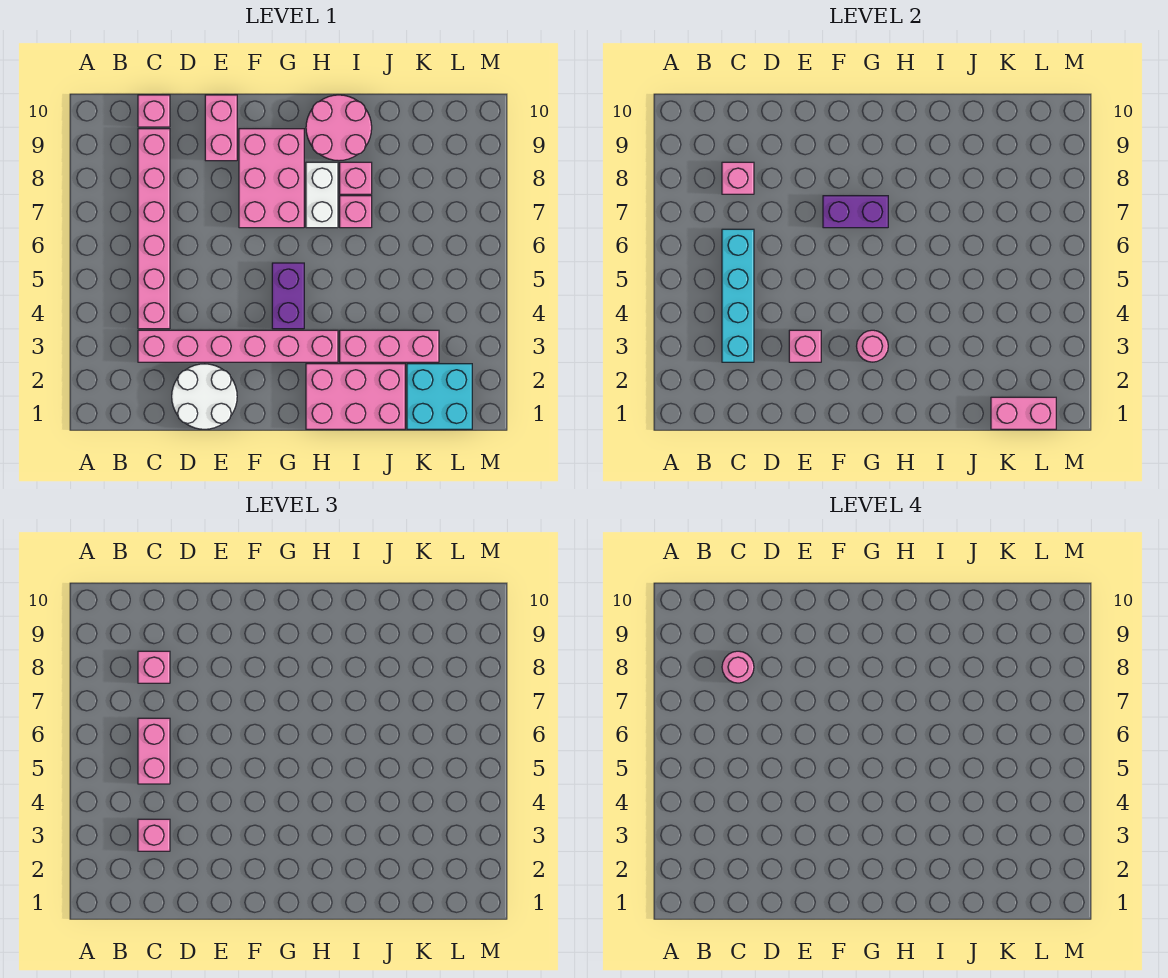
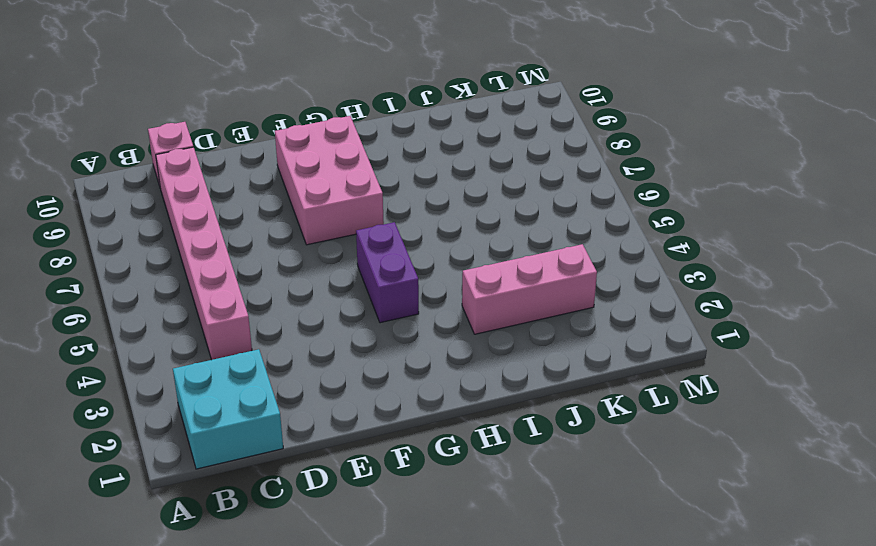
cyan 2x2 brick [173,349,283,469] -> cyan 2x2 brick moved to [407,364,472,429]
none -> pink 1x6 brick [138,330,338,362]
none -> white 2x2 round brick [172,364,237,429]
none -> pink 1x2 brick [205,95,237,161]

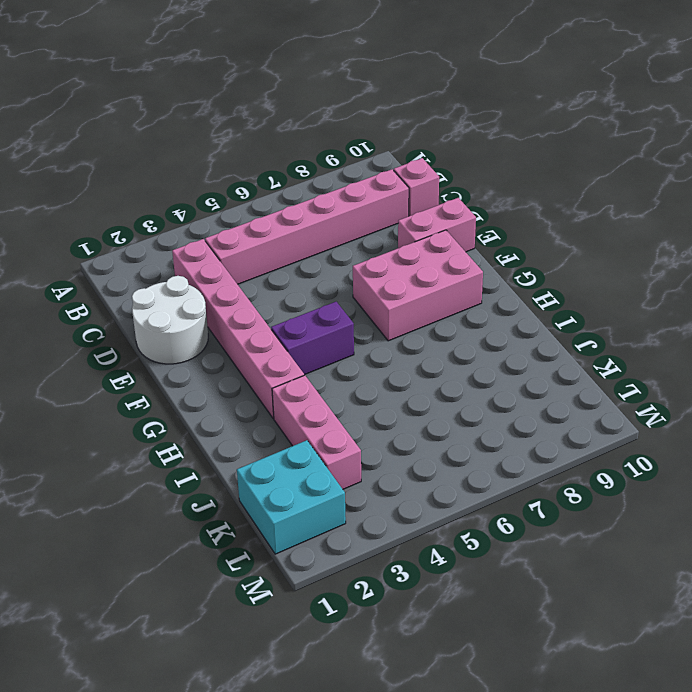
none -> pink 2x3 brick [306,364,405,429]
none -> white 1x2 brick [306,162,338,228]
none -> pink 2x2 round brick [306,95,372,161]

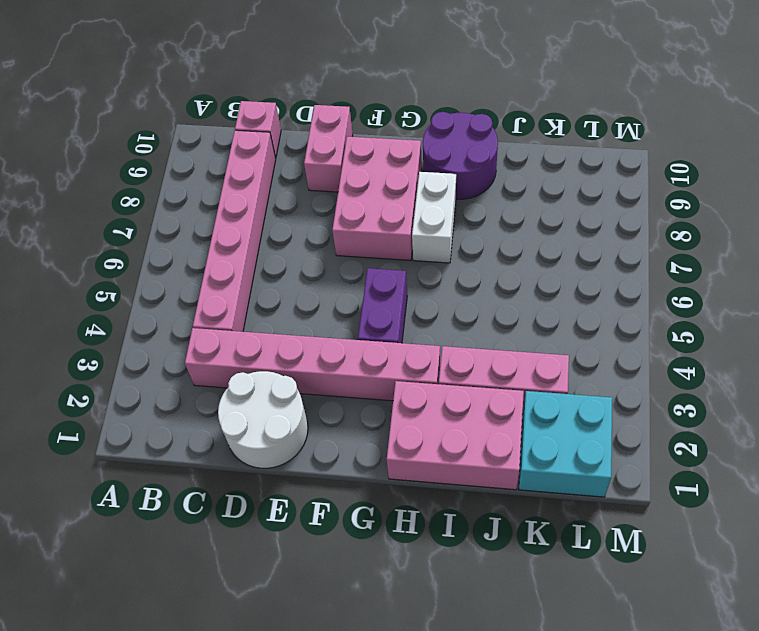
purple 2x2 round brick [423,112,498,199] -> pink 2x2 round brick [306,95,372,161]
none -> pink 1x1 brick [340,196,372,228]
none -> pink 1x1 brick [340,162,372,194]
none -> cyan 1x4 brick [722,229,754,362]

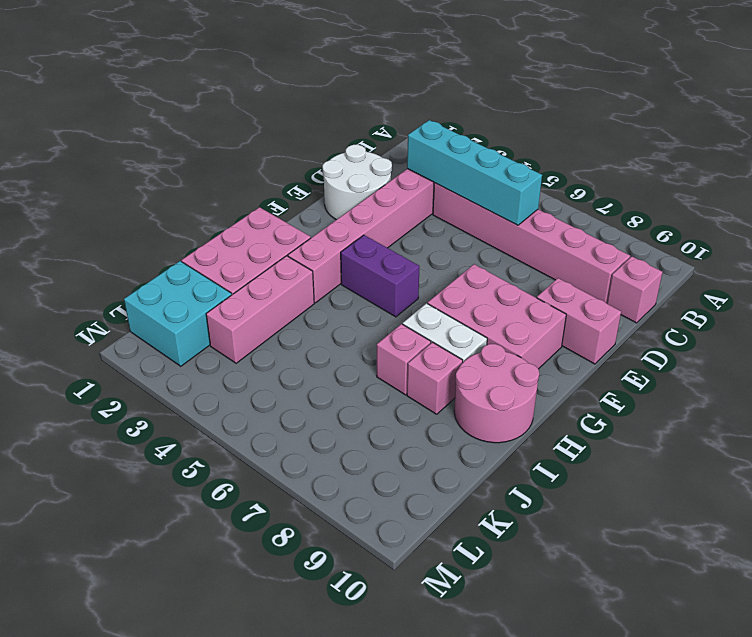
none -> pink 1x1 brick [722,162,754,194]
none -> pink 1x1 brick [789,330,821,362]
none -> purple 1x2 brick [823,196,888,228]

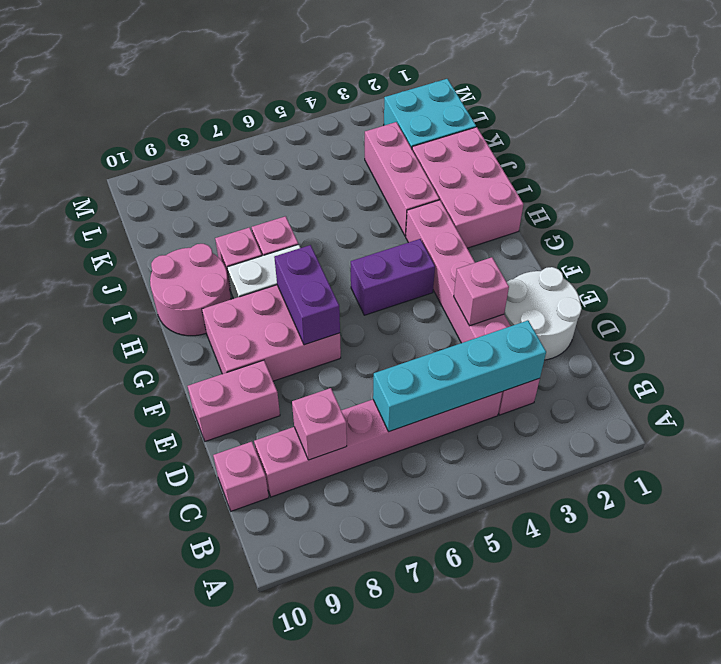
none -> pink 1x1 round brick [857,330,888,362]
none -> pink 1x2 brick [991,397,1056,429]
none -> pink 1x1 brick [138,819,170,851]

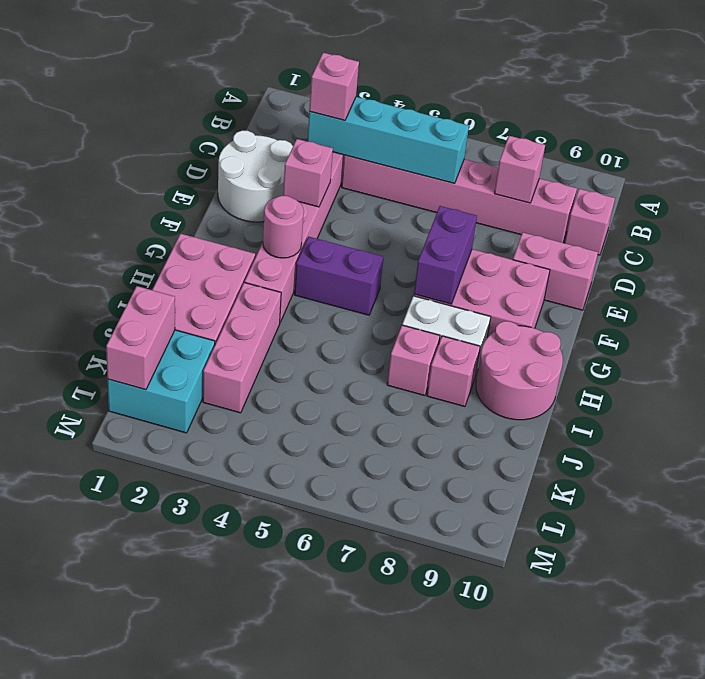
none -> pink 1x2 brick [138,718,170,784]
none -> pink 1x1 brick [138,651,170,683]
none -> pink 1x1 round brick [722,651,754,683]

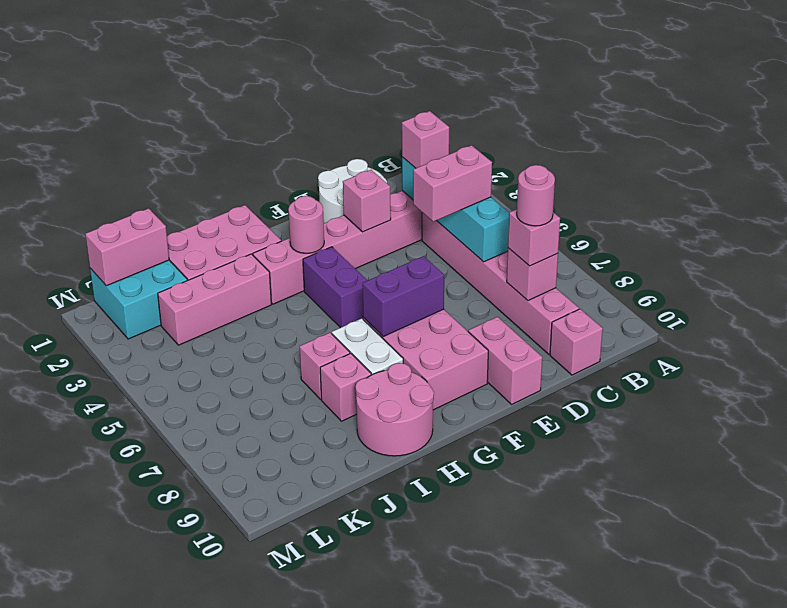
pink 1x2 brick [413,145,492,222] -> pink 1x2 brick turned to [138,718,170,784]

